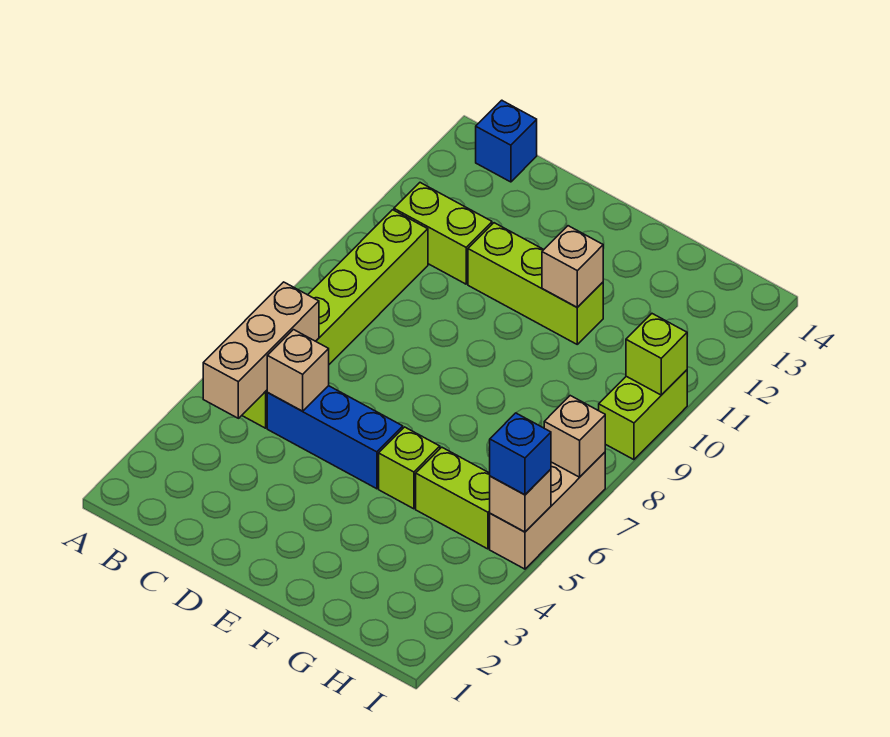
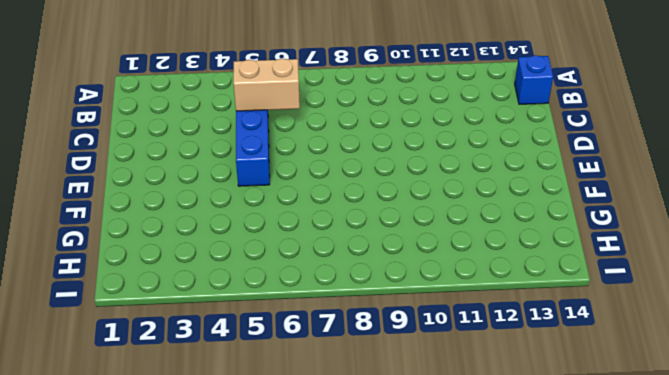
tan 1x2 brick [233,59,300,111] -> tan 1x1 brick [267,330,329,411]
none -> lime 1x6 brick [242,210,428,428]
none -> lime 1x2 brick [394,183,492,284]
none -> lime 1x3 brick [468,223,603,344]

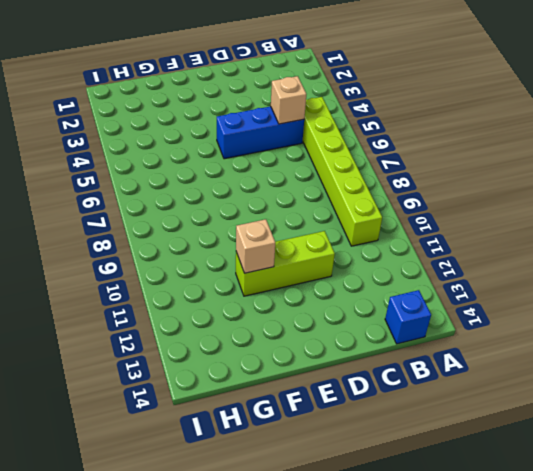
none -> lime 1x2 brick [394,183,492,284]
none -> lime 1x1 brick [379,427,440,509]
none -> lime 1x2 brick [416,447,490,549]

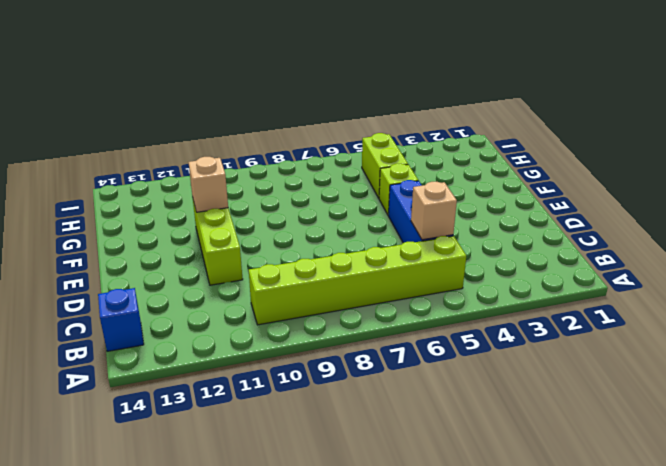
none -> lime 1x2 brick [394,183,492,284]
none -> tan 1x3 brick [490,452,605,569]
none -> lime 1x2 brick [599,370,687,460]

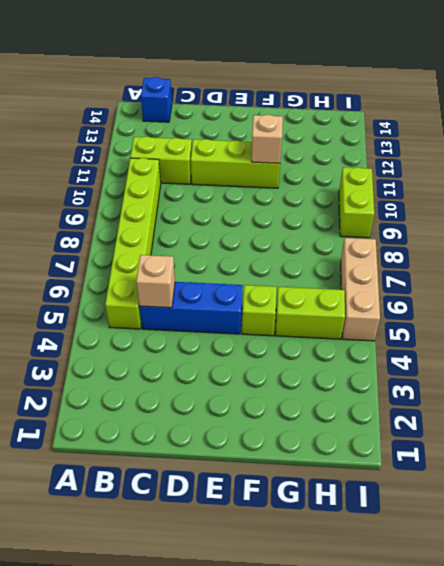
none -> tan 1x3 brick [203,282,319,418]
none -> tan 1x1 brick [490,469,551,532]
none -> tan 1x1 brick [544,396,605,477]

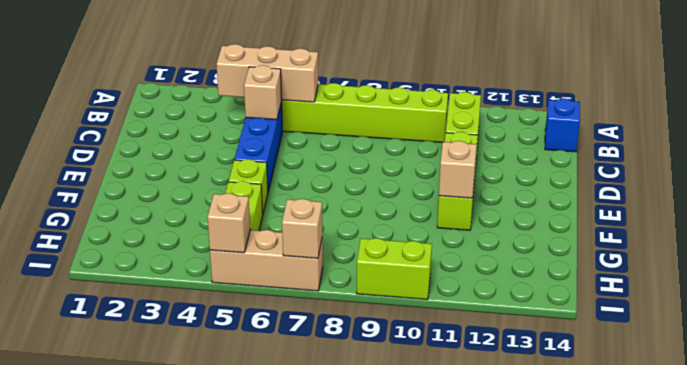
none -> lime 1x1 brick [626,314,687,395]
none -> blue 1x1 brick [490,413,551,495]

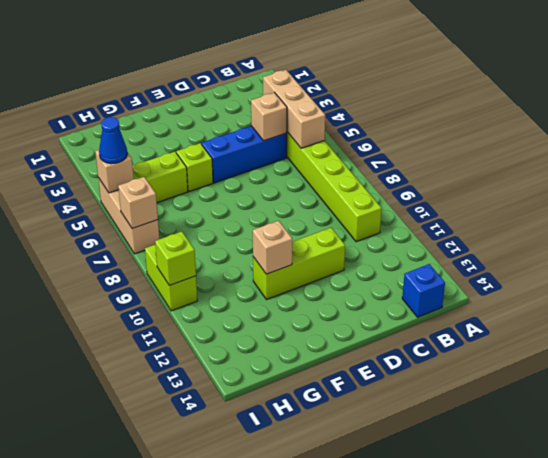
blue 1x1 cone [99,117,127,164] -> blue 1x1 brick [490,413,551,495]
none -> lime 1x2 brick [394,183,492,284]

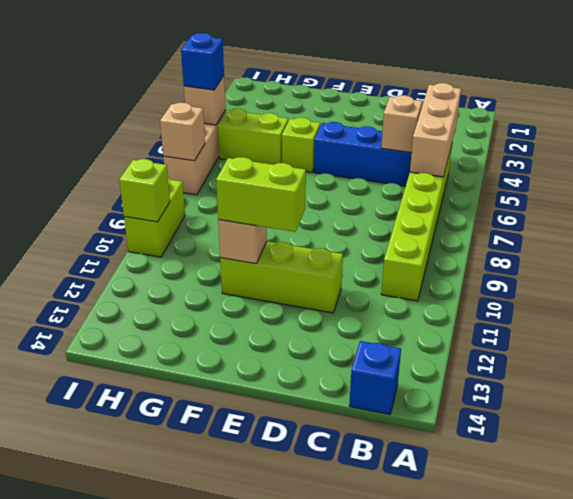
lime 1x2 brick [216,157,306,232] -> lime 1x2 brick moved to [394,183,492,284]

